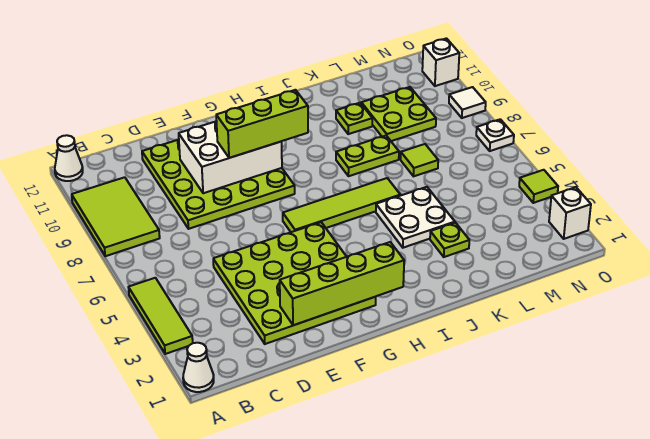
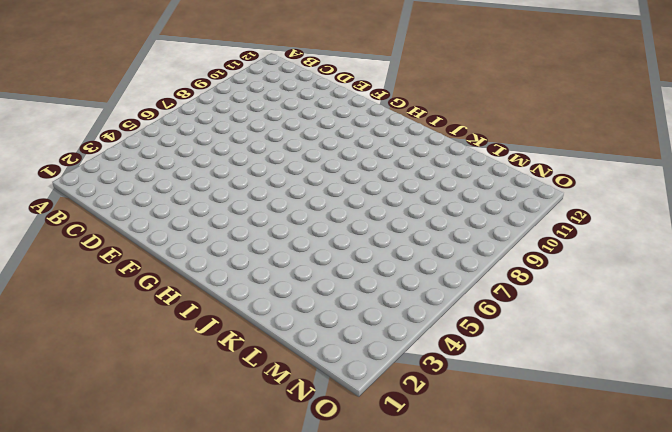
none -> white 1x1 cone [183,343,214,392]
none -> lime 1x3 tile [128,278,193,354]
none -> lime 2x3 tile [72,177,160,256]

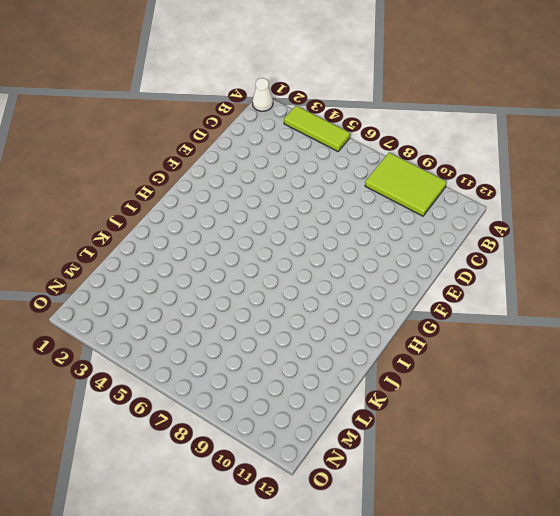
none -> white 1x1 cone [55,135,83,181]
none -> lime 4x4 plate [213,222,376,344]
none -> lime 4x4 plate [142,140,295,229]

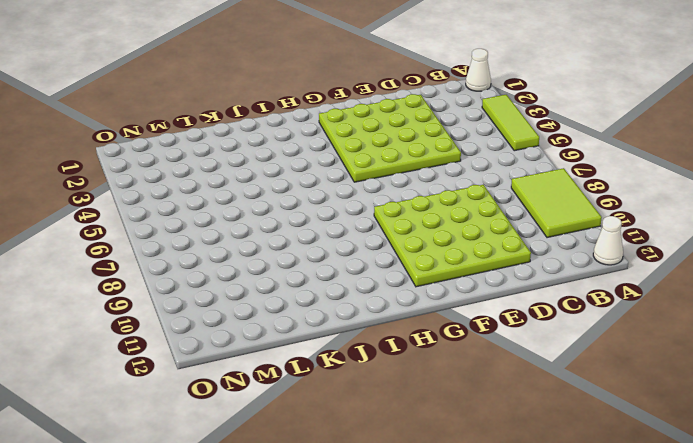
none -> lime 1x4 tile [283,178,400,232]
none -> white 2x2 plate [376,187,455,248]
none -> lime 1x2 plate [336,136,399,176]

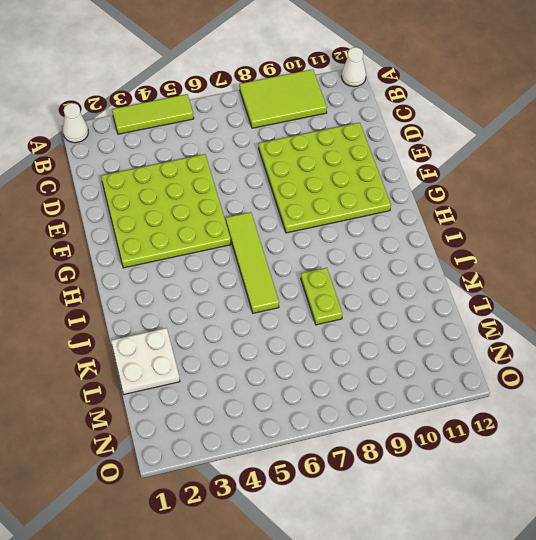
white 2x2 plate [111,328,180,395] -> white 2x2 plate moved to [376,187,455,248]
none -> lime 1x1 plate [430,223,469,257]
none -> lime 1x1 plate [336,103,372,134]
none -> lime 1x1 tile [401,144,438,176]

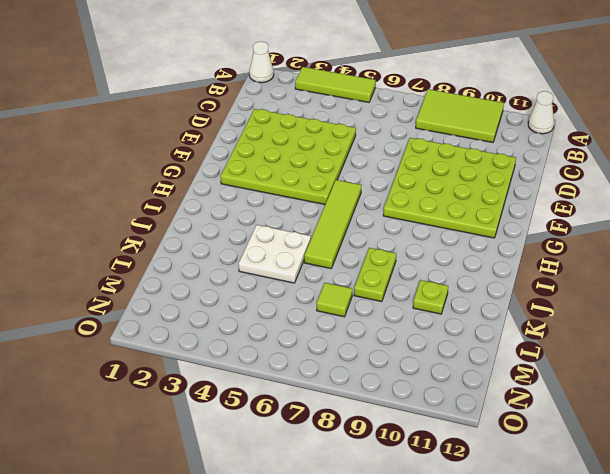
none -> lime 1x1 plate [430,223,469,257]
none -> lime 2x2 plate [361,87,436,141]
none -> white 1x1 brick [549,187,591,239]

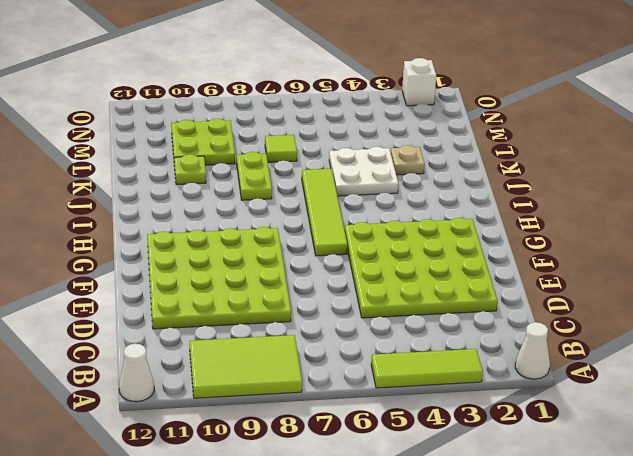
tan 1x1 plate [391,145,425,175] -> lime 1x1 plate [430,223,469,257]
none -> lime 1x1 tile [519,170,558,203]
none -> white 1x1 plate [476,119,514,151]
none -> white 1x1 tile [449,87,486,118]

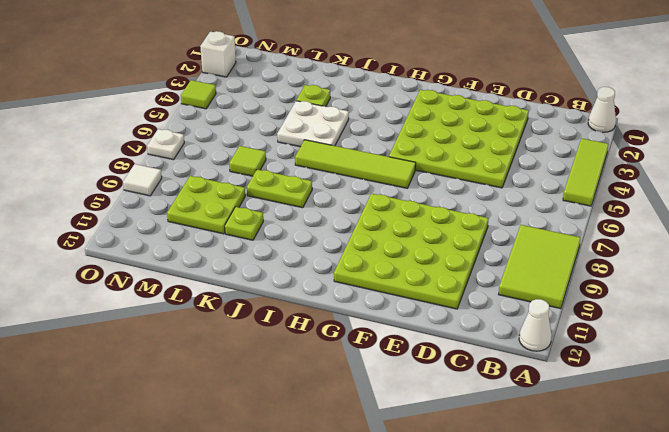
none -> white 1x1 brick [422,38,459,86]
none -> lime 1x4 brick [280,242,404,325]
none -> white 2x3 brick [179,121,282,193]

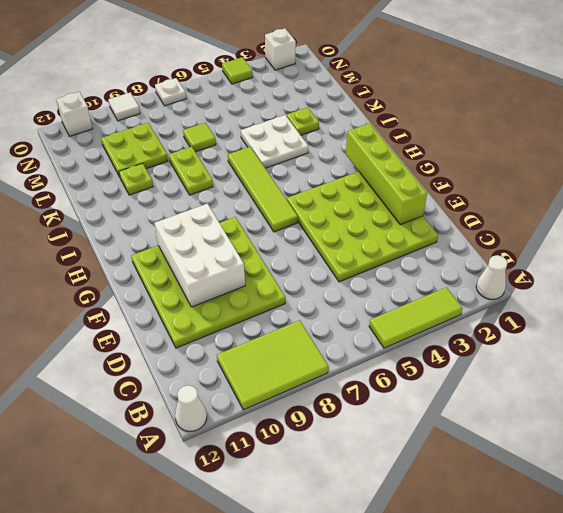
none -> lime 1x3 brick [216,90,308,158]

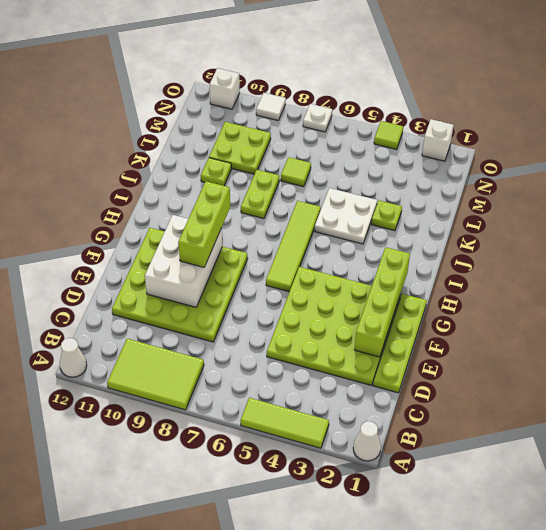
lime 1x4 plate [373,294,427,393] -> none

